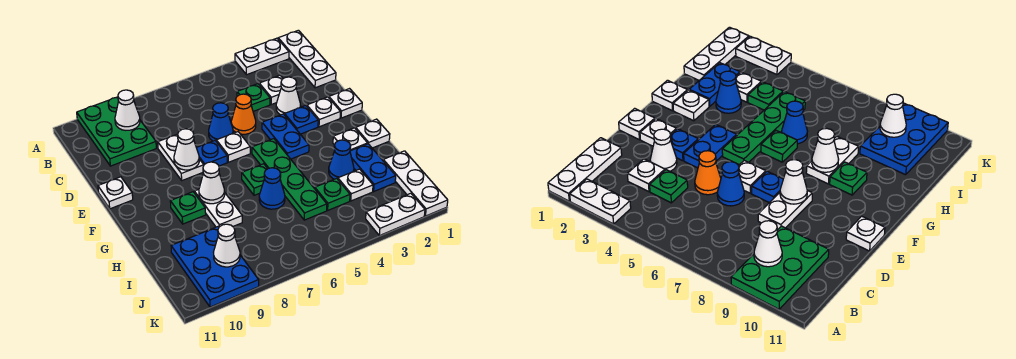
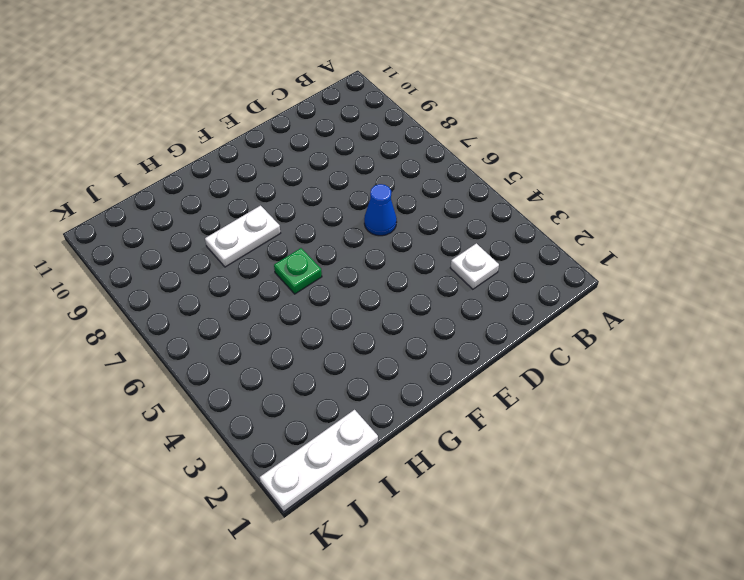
none -> white 1x3 plate [278,30,336,88]
none -> white 1x2 plate [235,38,289,75]
none -> green 2x3 plate [77,97,156,166]
none -> green 1x1 plate [237,84,270,111]

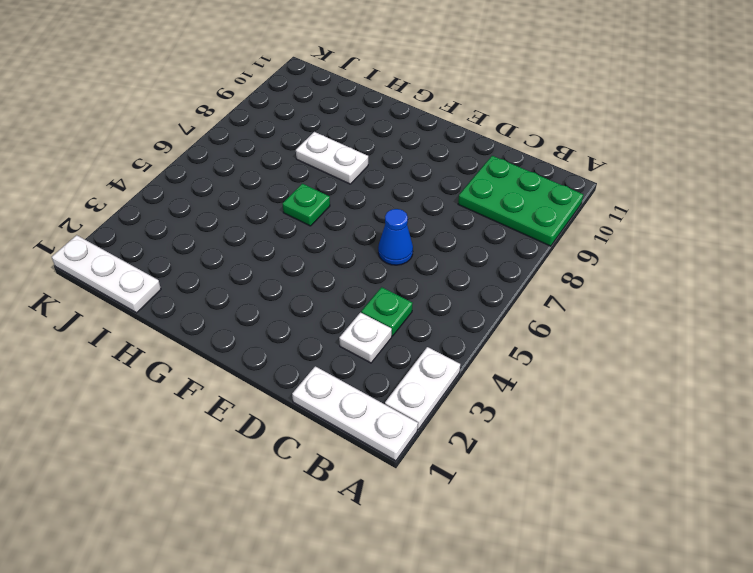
none -> white 1x1 cone [276,77,301,115]
none -> orange 1x1 cone [231,94,256,134]
none -> white 1x2 plate [158,134,204,180]
none -> white 1x1 plate [329,89,362,118]

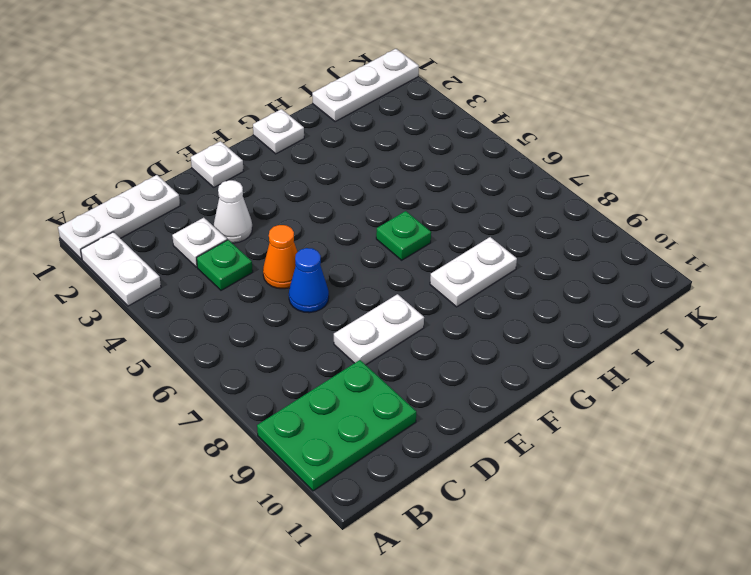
none -> white 1x1 plate [307,97,340,127]
none -> blue 1x1 plate [285,105,318,134]
none -> blue 1x2 plate [262,114,309,159]
none -> white 1x1 plate [216,132,250,162]

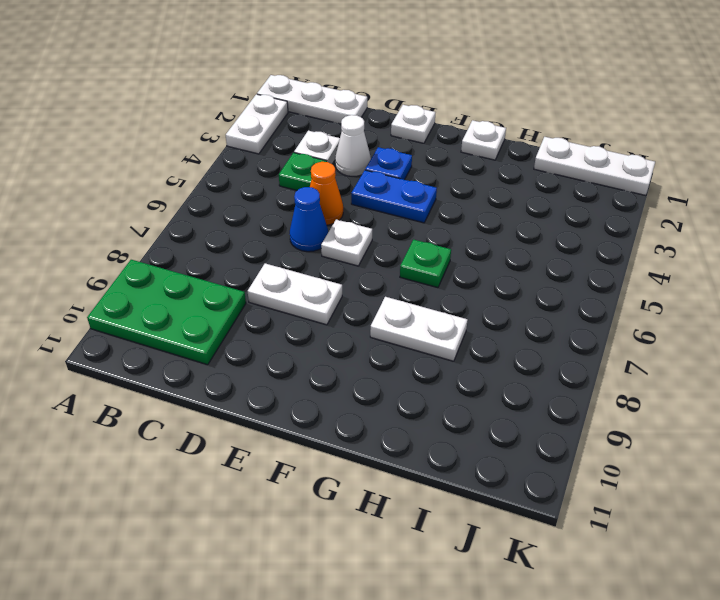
none -> white 1x1 plate [307,97,340,127]
none -> blue 1x1 plate [197,141,227,166]
none -> white 1x1 plate [98,177,133,209]
none -> green 1x4 plate [252,139,327,220]

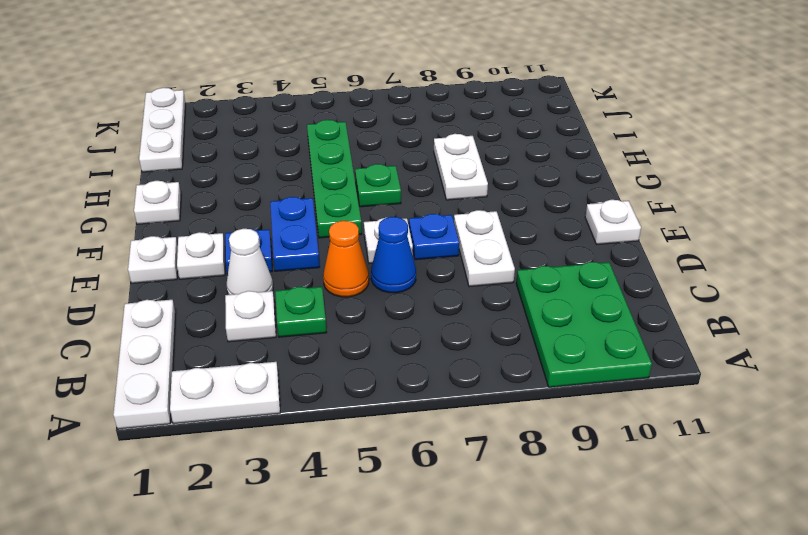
none -> white 1x1 plate [333,128,368,151]
none -> green 1x1 plate [170,192,206,224]
none -> blue 1x2 plate [350,144,396,191]
none -> blue 1x1 cone [329,140,354,179]

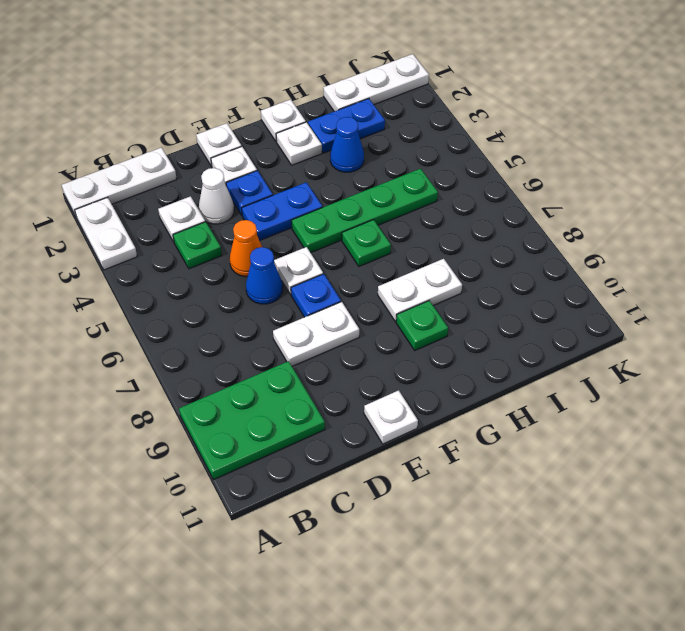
none -> blue 1x1 cone [259,168,285,209]
none -> white 1x1 plate [338,169,373,201]
none -> green 1x1 plate [315,178,350,210]
none -> blue 2x3 plate [171,226,259,307]

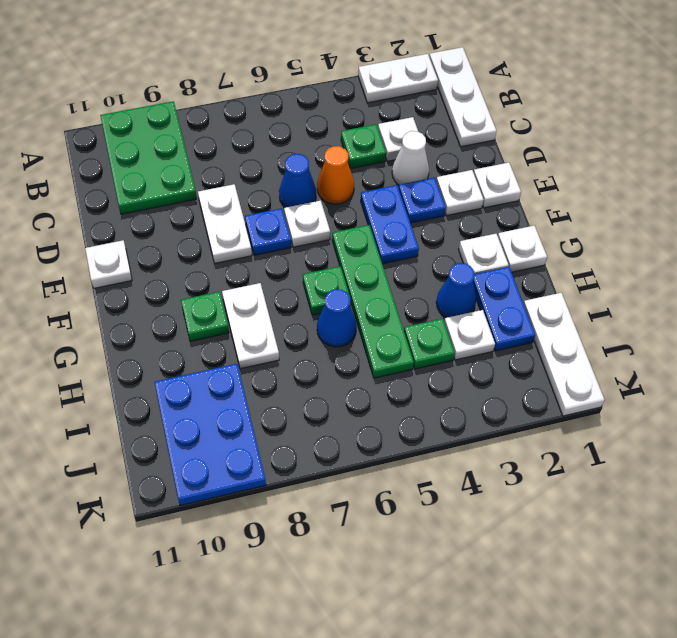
none -> white 1x2 plate [366,193,425,236]
none -> white 1x1 cone [115,90,140,130]
none -> white 1x1 cone [174,129,199,170]
none -> white 1x1 cone [199,162,225,204]

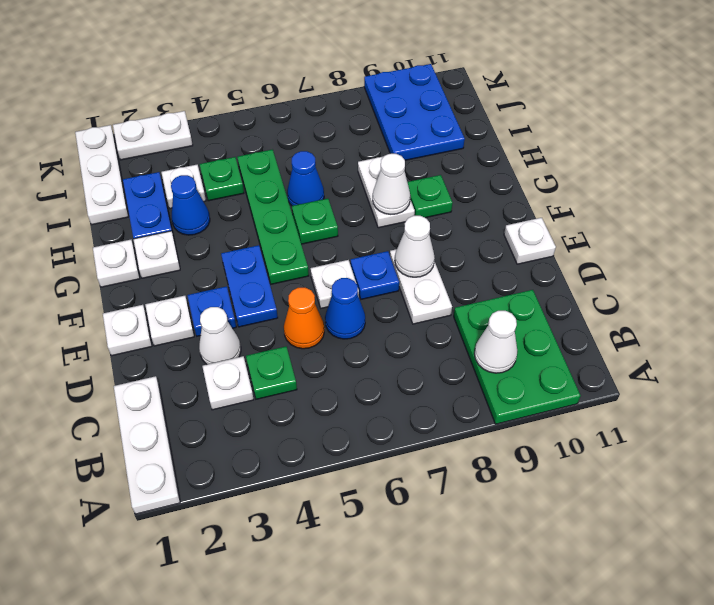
none -> white 1x2 plate [235,38,289,75]
none -> white 1x1 cone [214,224,240,267]

